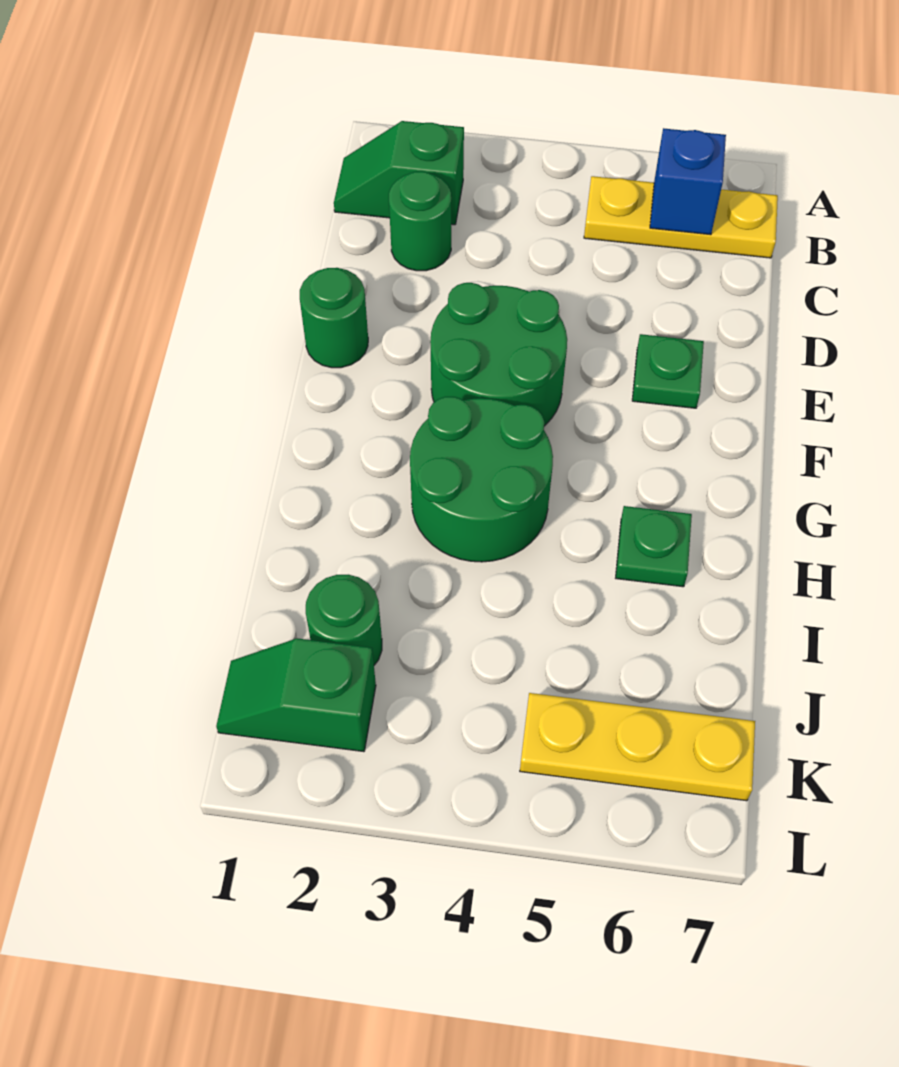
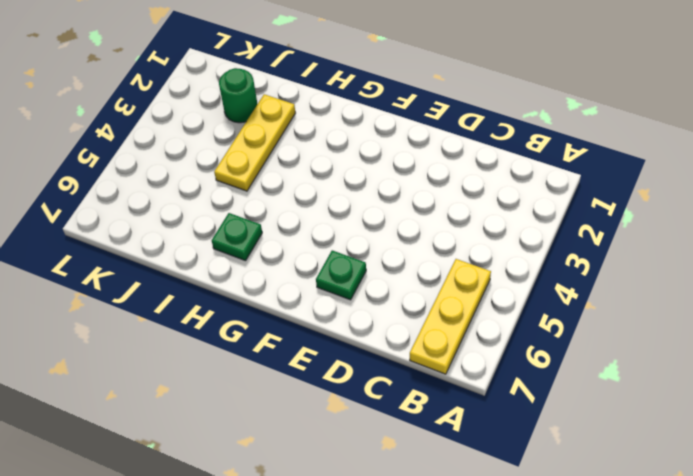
yellow 1x3 plate [214,94,295,191] -> yellow 1x3 plate moved to [520,693,755,801]
none -> green 1x2 slope [334,121,464,225]
none -> green 1x1 round brick [389,171,451,271]
none -> green 1x1 round brick [300,268,368,368]

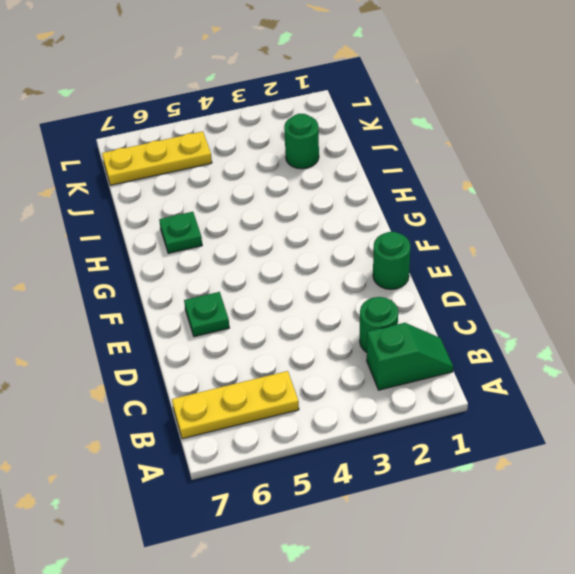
none -> green 2x2 round brick [430,283,567,426]
none -> green 2x2 round brick [410,397,553,562]
none -> green 1x2 slope [216,638,376,752]

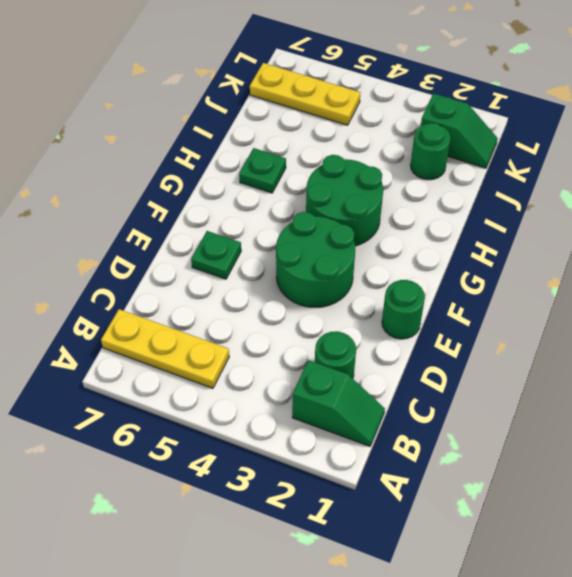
none -> blue 1x1 brick [650,128,726,235]

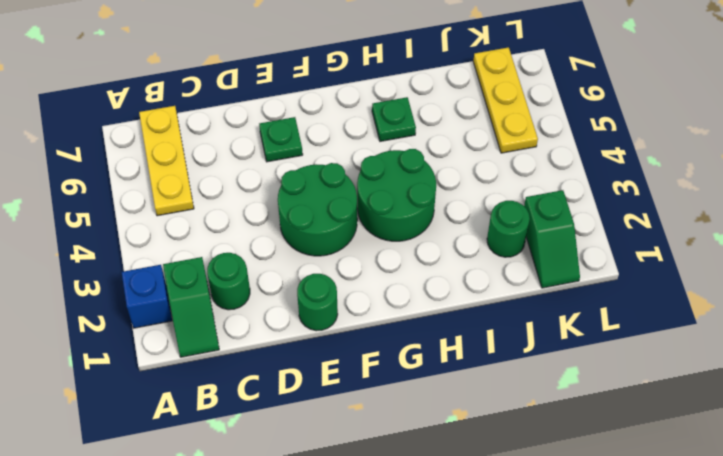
blue 1x1 brick [122,265,172,328] -> blue 1x1 brick moved to [650,128,726,235]

